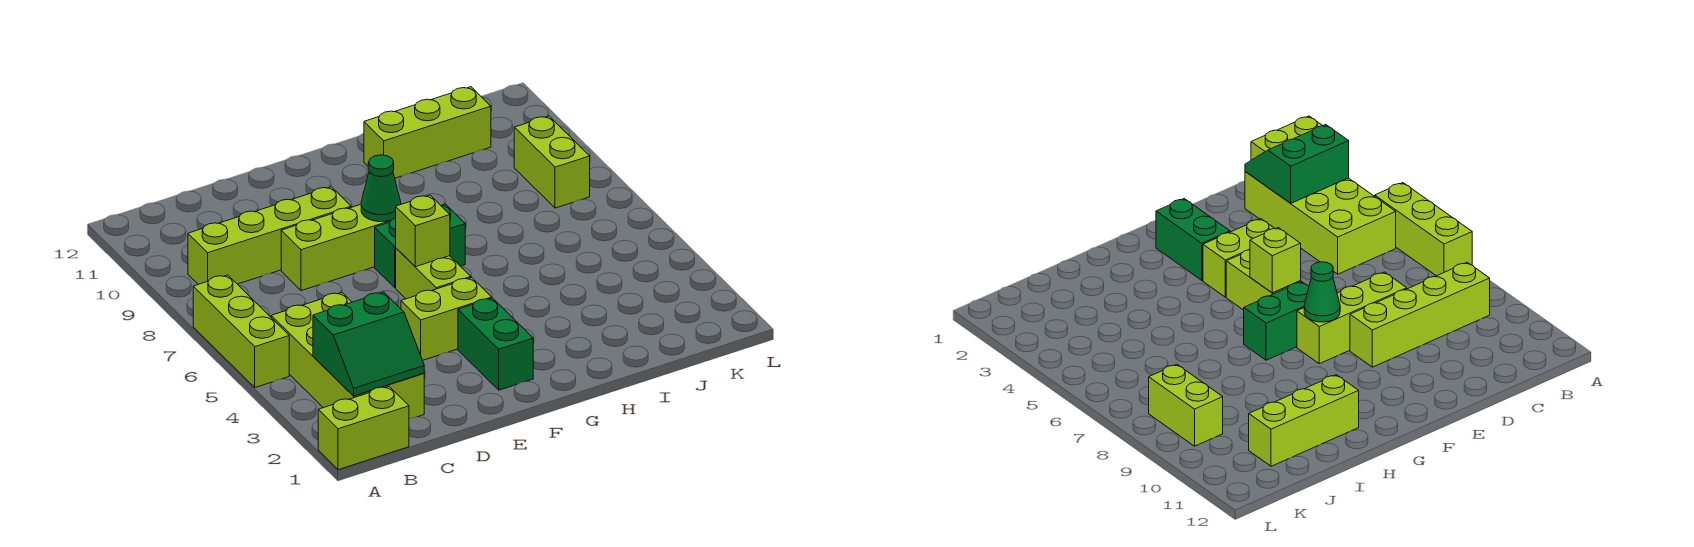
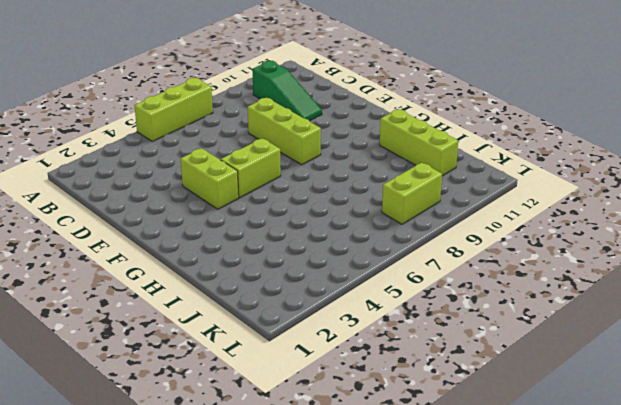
green 1x3 slope [252,61,322,121] -> none
none -> lime 1x2 brick [318,386,409,470]
none -> lime 2x4 brick [271,293,424,419]
none -> lime 1x4 brick [188,187,351,284]

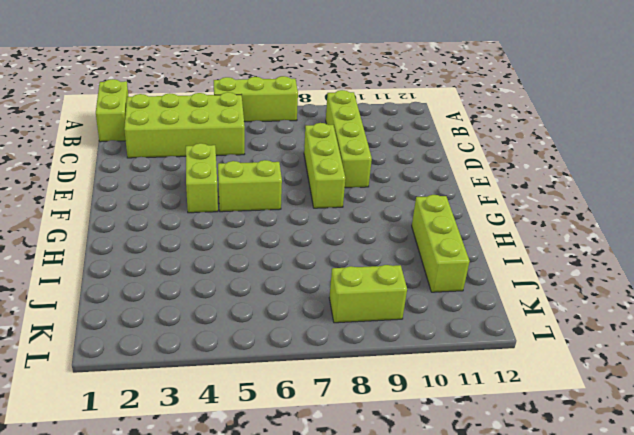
none -> green 1x2 brick [458,298,533,390]
none -> green 1x2 brick [375,204,465,287]
none -> green 2x2 slope [313,292,424,396]

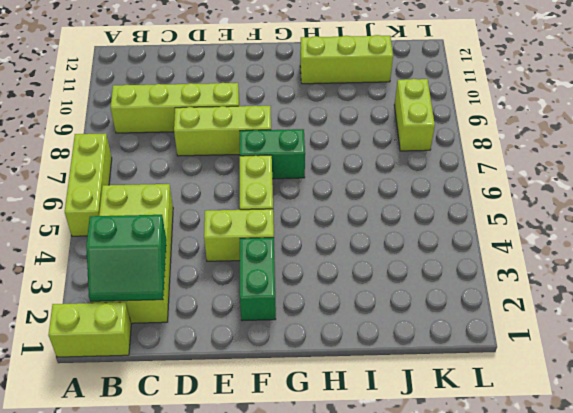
none -> lime 1x1 brick [396,195,450,267]
none -> green 1x1 cone [361,155,401,222]

